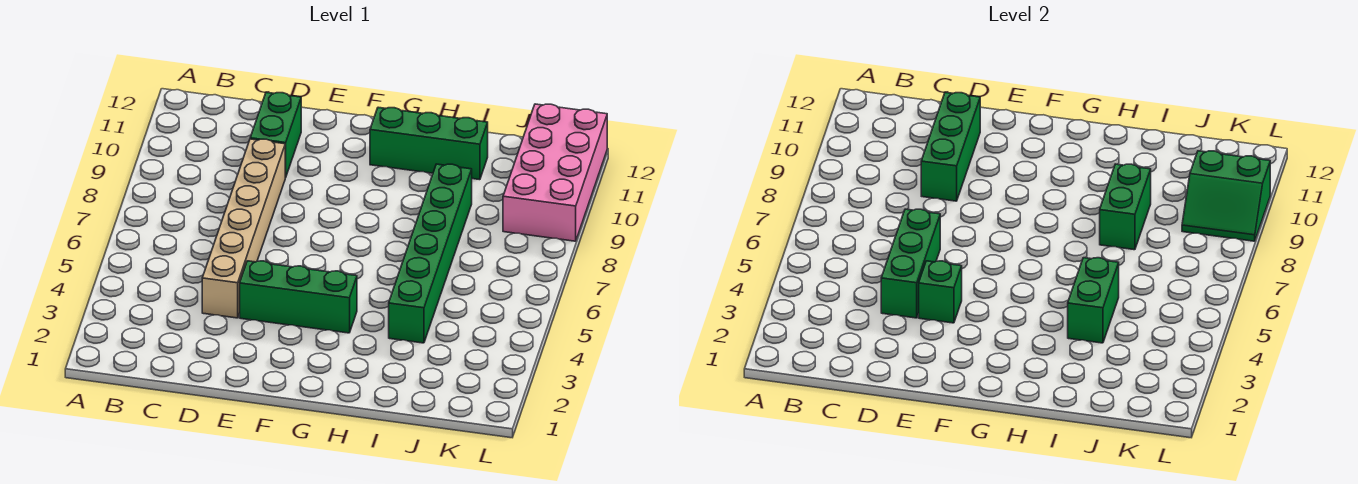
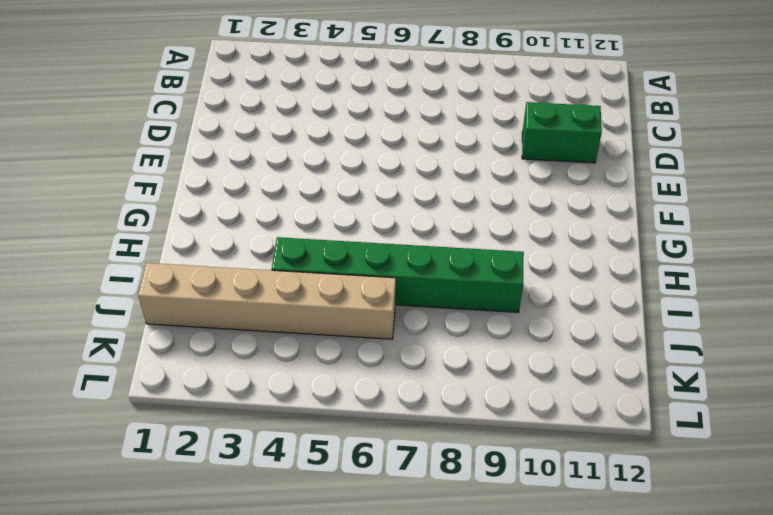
tan 1x6 brick [138,263,396,339] -> tan 1x6 brick moved to [202,139,285,318]
none -> green 1x3 brick [240,261,357,333]
none -> green 1x3 brick [370,107,488,180]
none -> pink 2x4 brick [503,104,607,241]

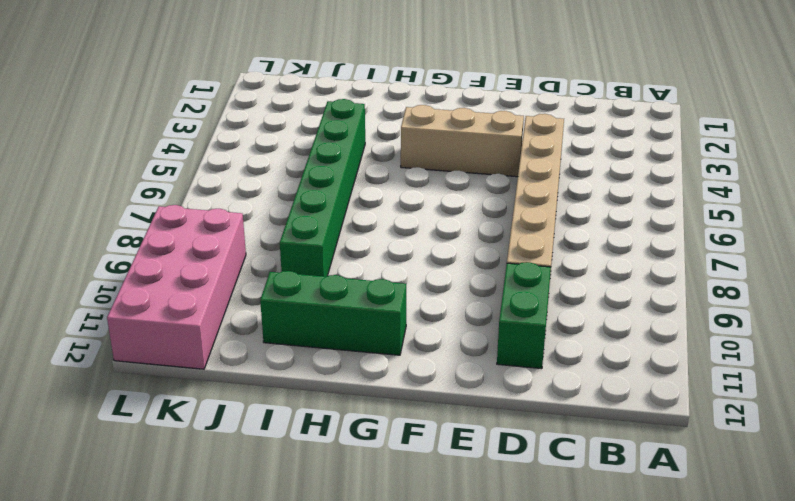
tan 1x3 brick [401,105,524,177] -> green 1x3 brick [240,261,357,333]
none -> green 1x3 brick [881,209,940,318]
none -> green 1x3 brick [921,92,980,201]
none -> green 1x1 brick [919,261,962,323]

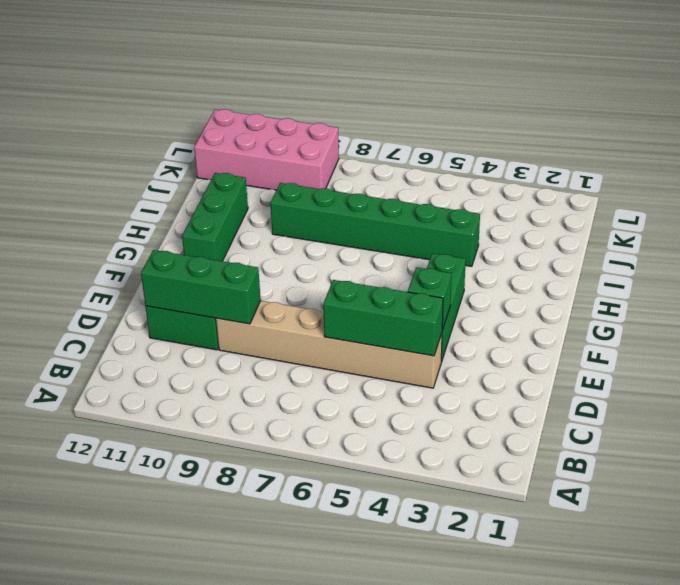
none -> green 1x2 brick [1068,258,1119,343]
none -> green 1x2 brick [1100,164,1151,250]
none -> green 2x2 slope [1182,151,1270,241]

